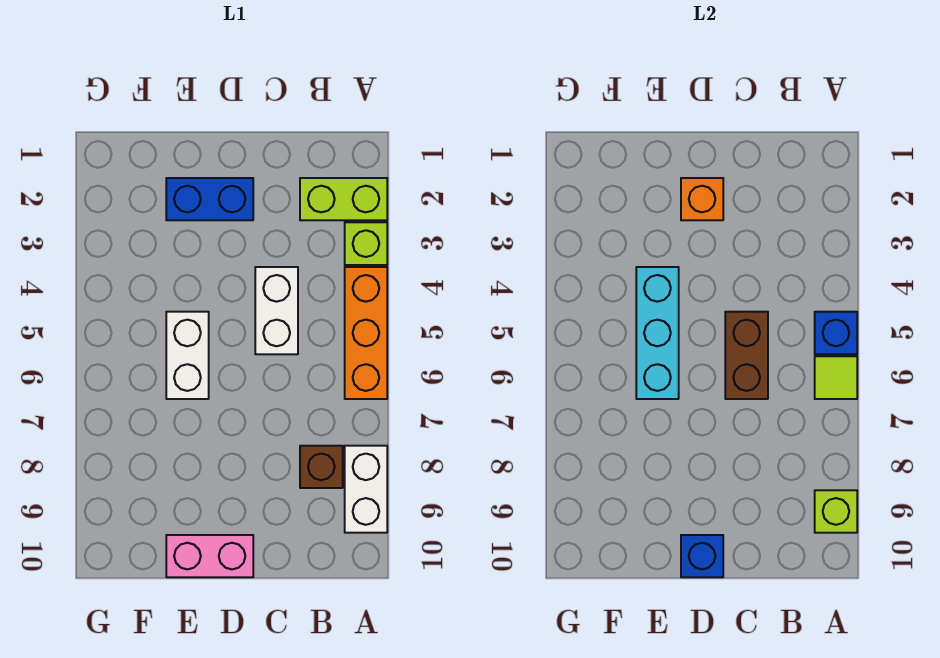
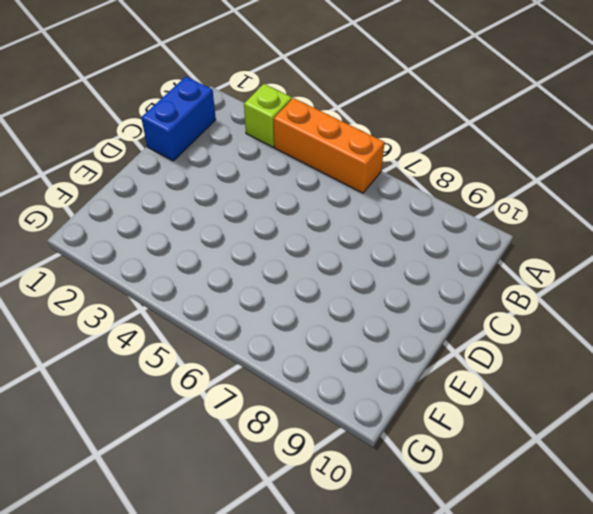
blue 1x2 brick [141,77,216,161] -> blue 1x2 brick moved to [166,178,253,220]
none -> lime 1x2 brick [300,178,387,220]
none -> white 1x2 brick [345,446,387,533]
none -> brown 1x1 brick [300,446,343,488]

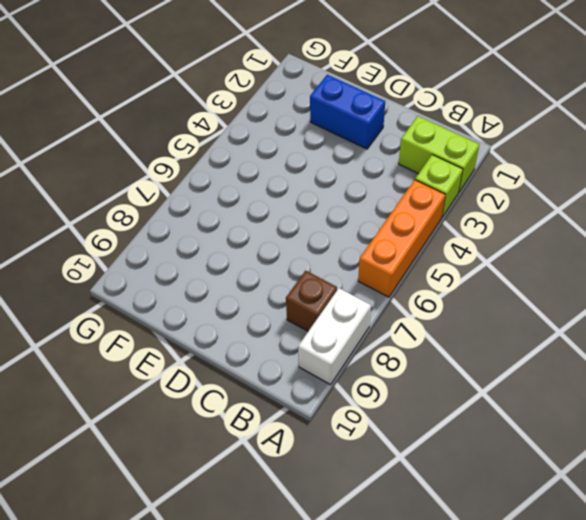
none -> white 1x2 brick [255,267,298,354]
none -> pink 1x2 brick [166,535,253,577]
none -> white 1x2 brick [166,312,209,399]

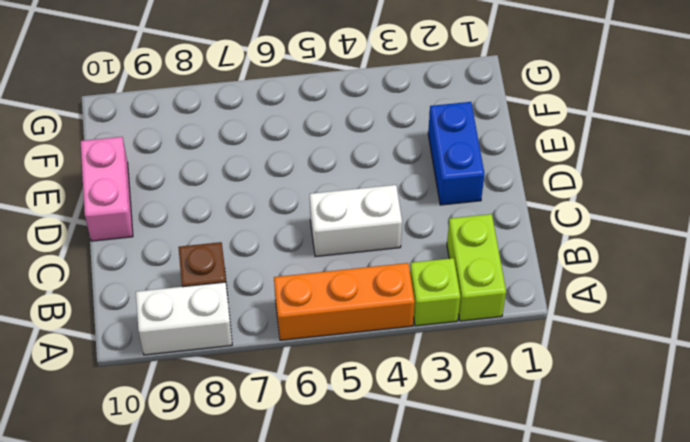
none -> white 1x2 brick [166,312,209,399]
none -> blue 1x1 brick [815,312,857,354]
none -> lime 1x1 tile [815,356,857,399]

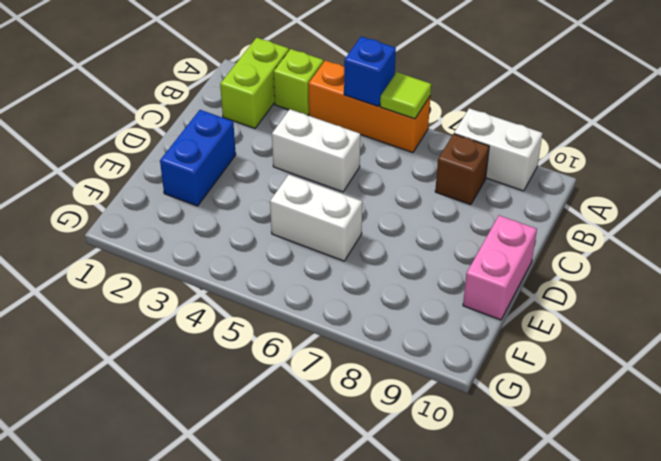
none -> lime 1x1 brick [815,490,857,533]
none -> brown 1x2 brick [725,312,768,399]
none -> orange 1x1 brick [681,178,723,220]

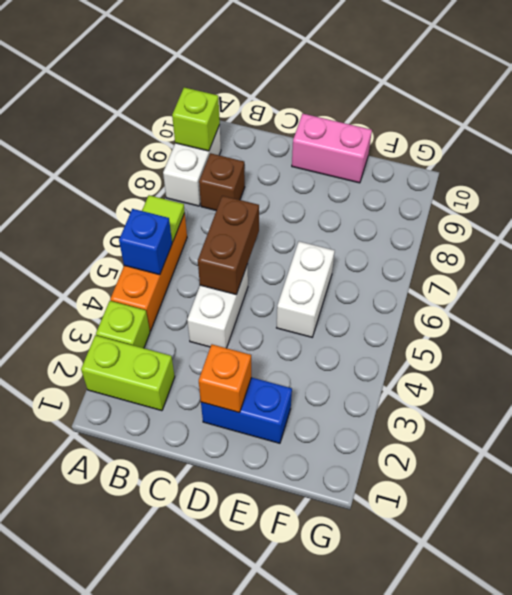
none -> blue 1x1 brick [681,535,723,577]
none -> cyan 1x3 brick [636,267,679,399]

